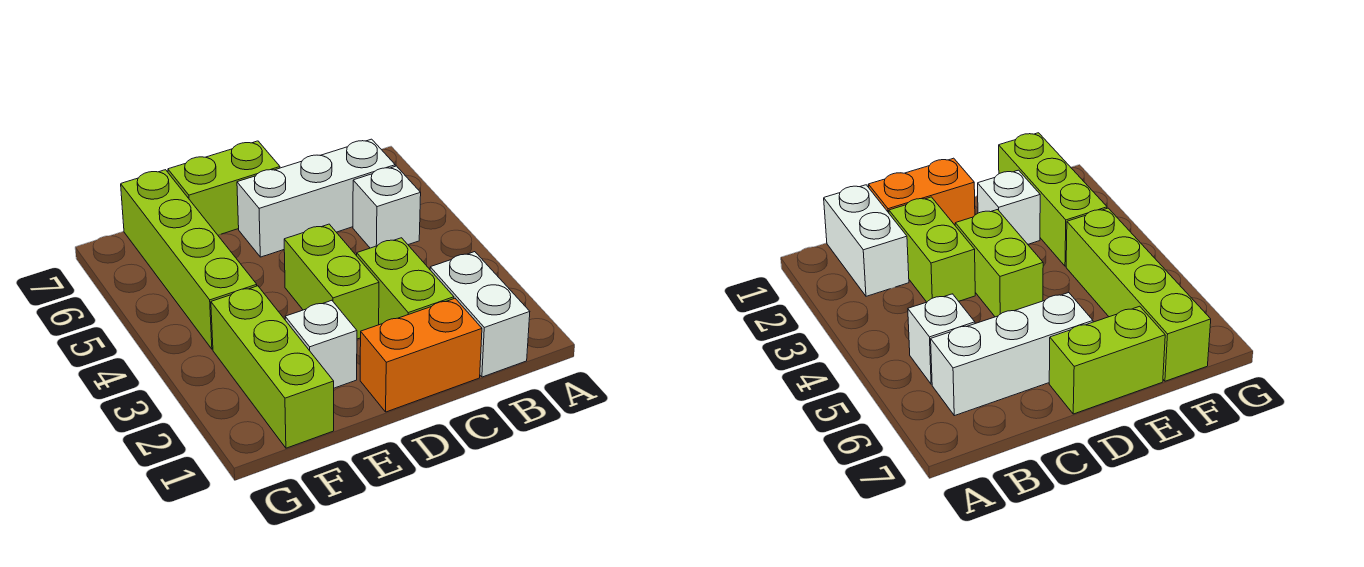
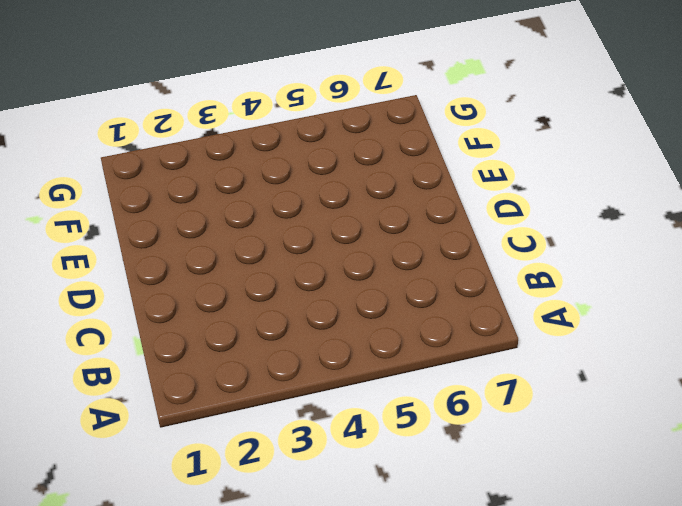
none -> white 1x2 brick [430,252,530,377]
none -> white 1x1 brick [353,166,421,248]

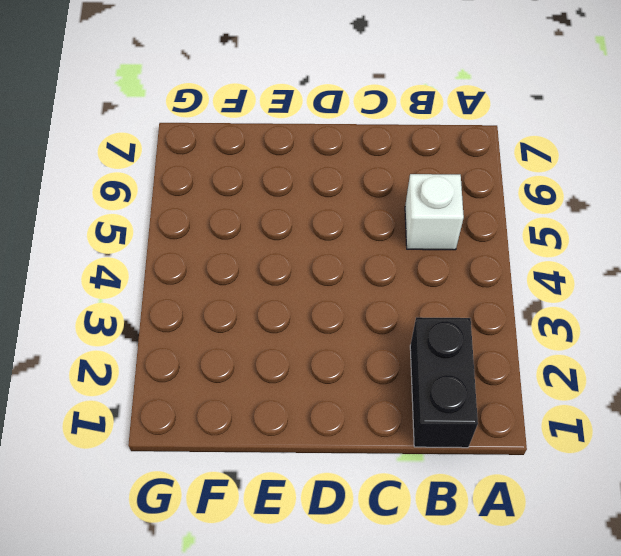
black 1x2 brick [410,317,478,448] -> white 1x2 brick [430,252,530,377]
none -> white 1x3 brick [237,139,395,257]
none -> orange 1x2 brick [360,299,482,412]

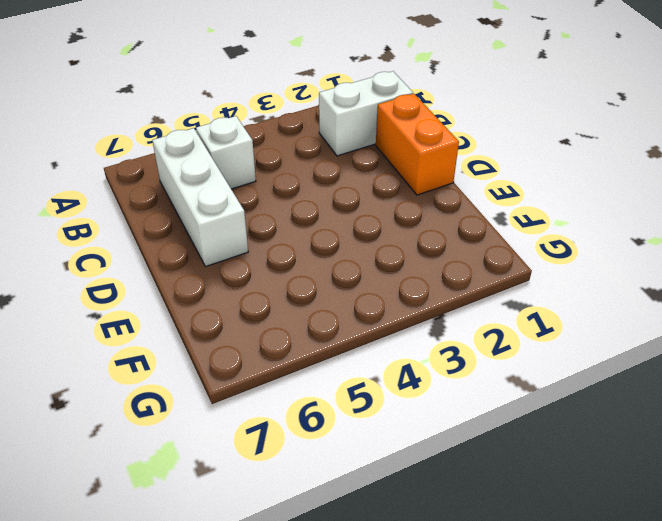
none -> lime 1x2 brick [357,238,454,325]
none -> lime 1x2 brick [284,224,379,339]

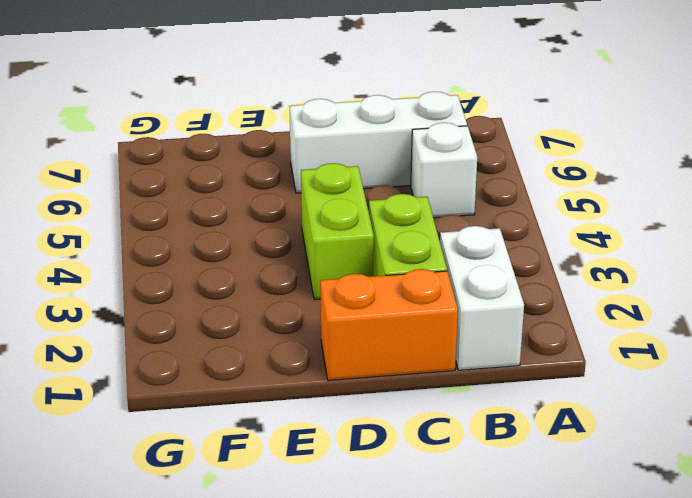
none -> lime 1x2 brick [168,141,280,235]
none -> white 1x1 brick [285,300,357,388]

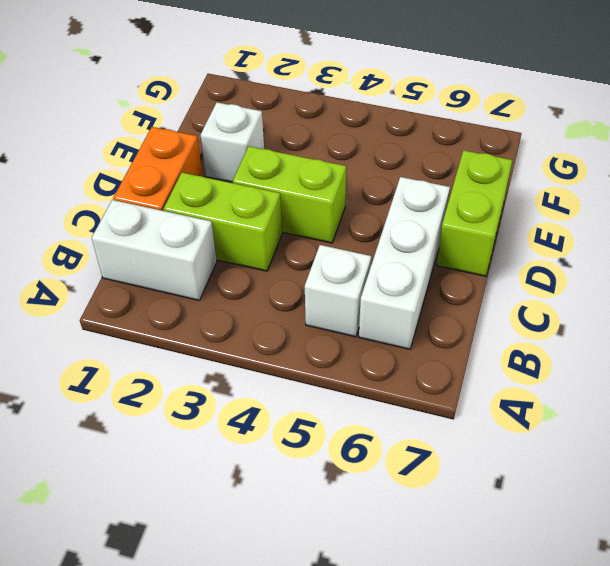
none -> lime 1x3 brick [211,286,334,448]
none -> lime 1x4 brick [121,170,257,349]

